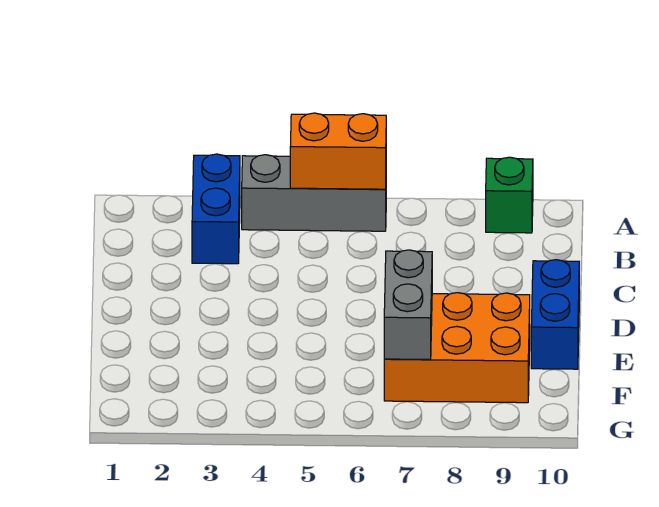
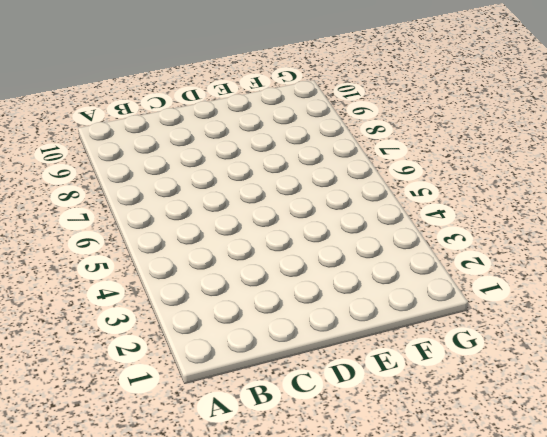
none -> blue 1x2 brick [192,154,240,264]
none -> grey 1x3 brick [242,155,386,231]

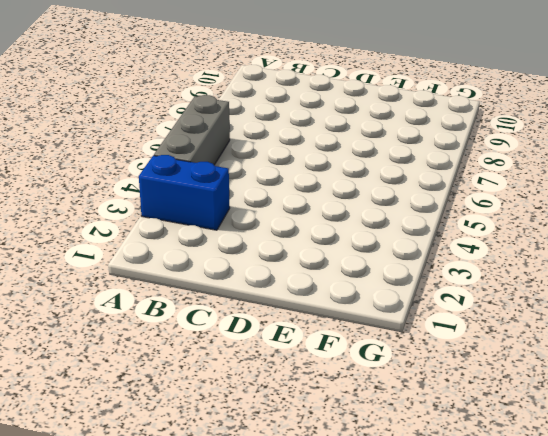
none -> green 1x1 brick [486,157,533,233]
none -> blue 1x2 brick [531,260,579,369]

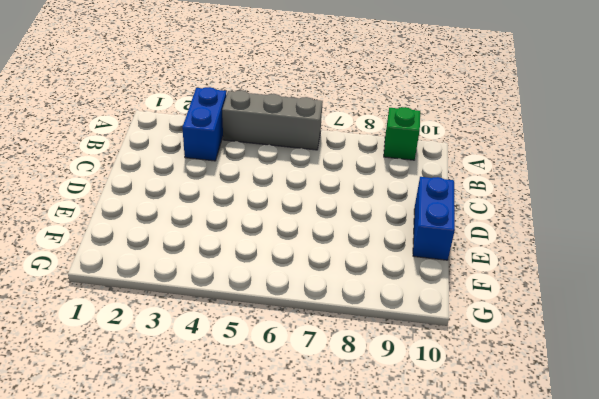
none -> orange 2x3 brick [384,293,530,403]
none -> orange 1x2 brick [290,113,386,189]

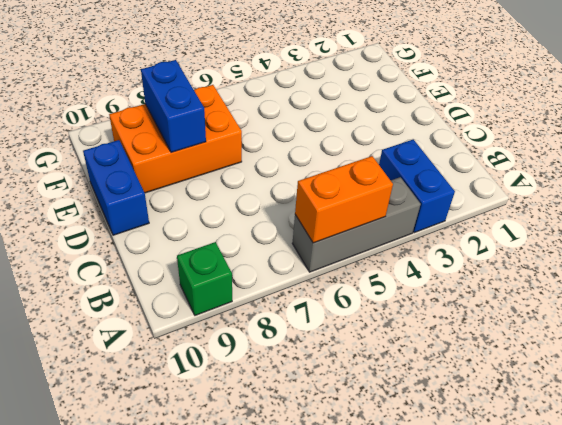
blue 1x2 brick [141,60,206,153] -> none
none -> grey 1x2 brick [384,250,432,359]

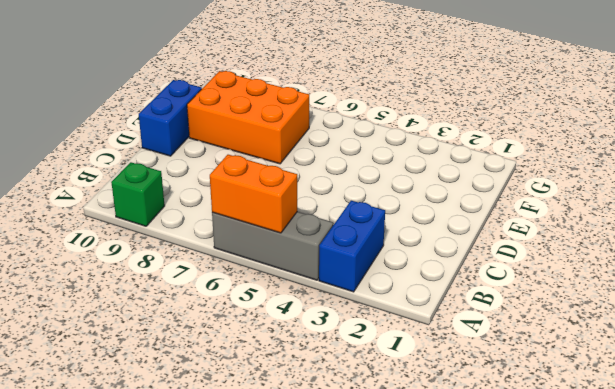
none -> grey 1x2 brick [384,250,432,359]

